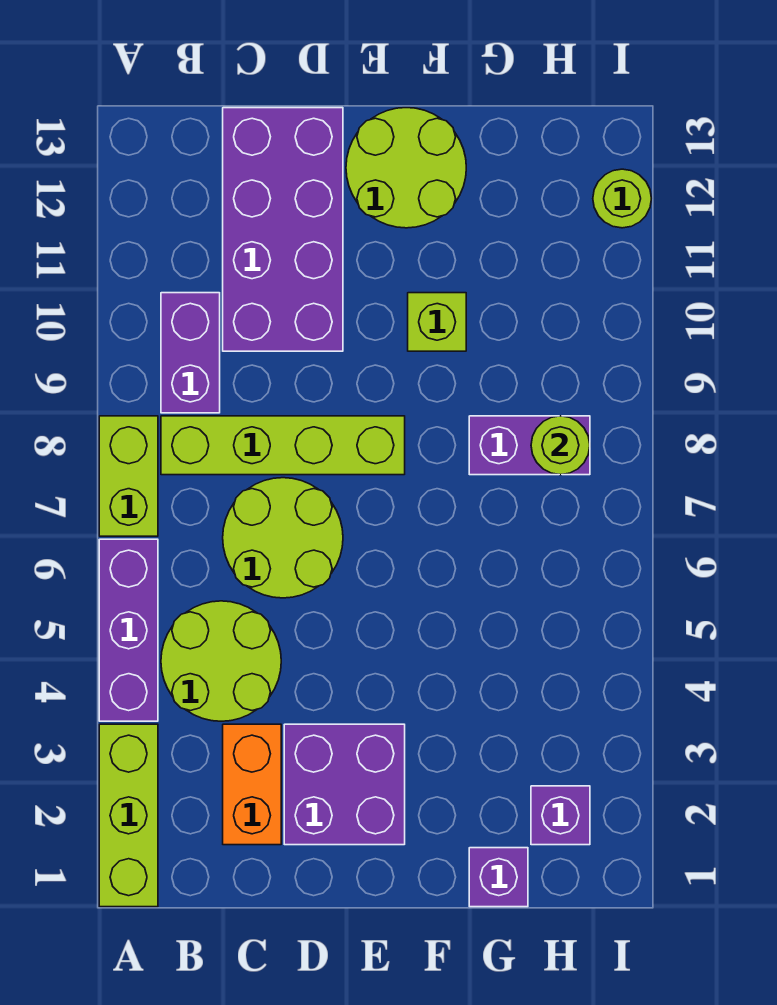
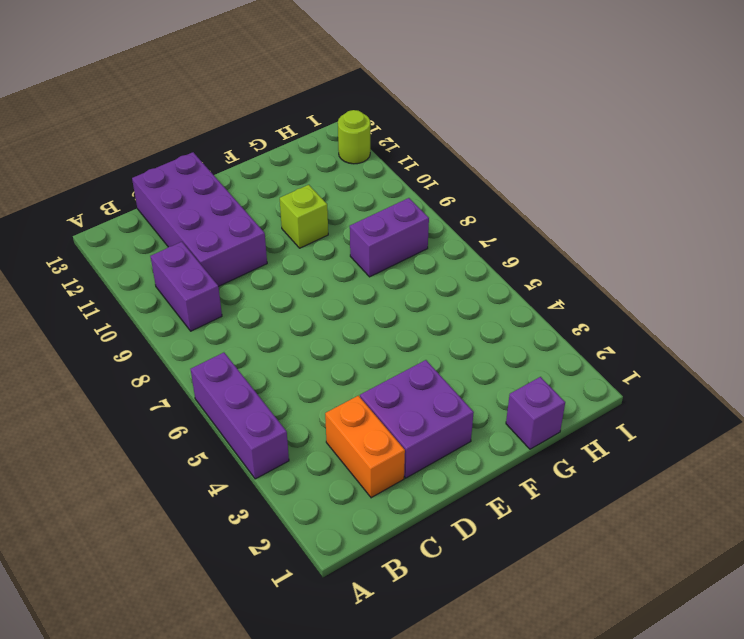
none -> lime 1x3 brick [99,724,158,907]
none -> lime 1x2 brick [99,416,158,536]
none -> lime 2x2 round brick [161,601,281,721]

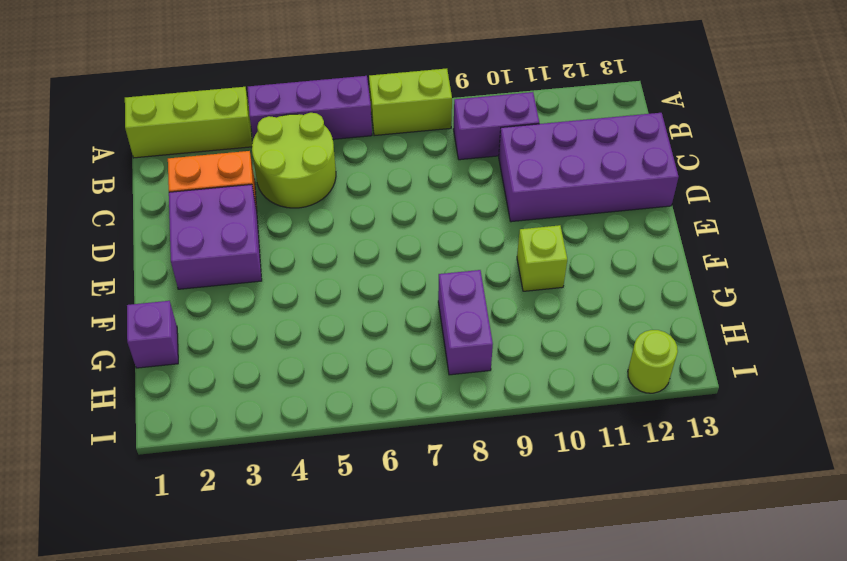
none -> lime 1x4 brick [161,416,405,475]
none -> lime 2x2 round brick [223,478,343,598]
none -> lime 2x2 round brick [346,108,466,228]

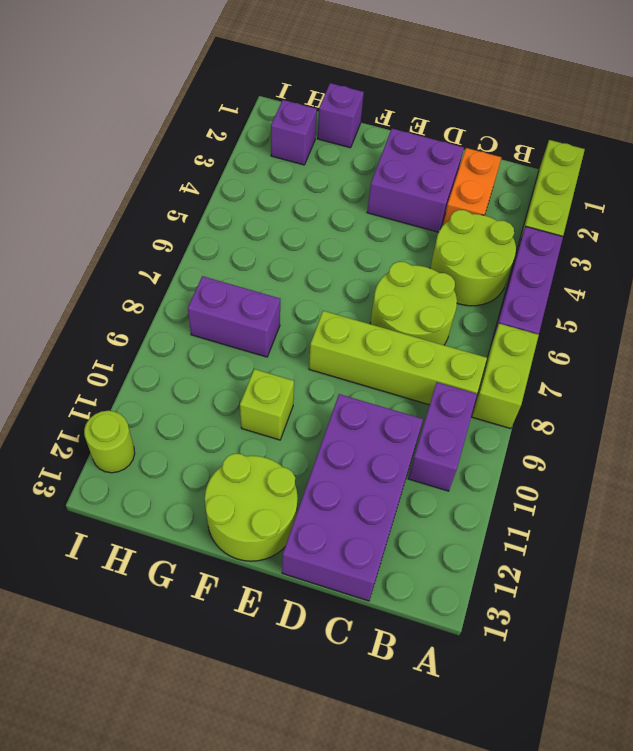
none -> lime 1x1 round brick [531,416,590,475]

